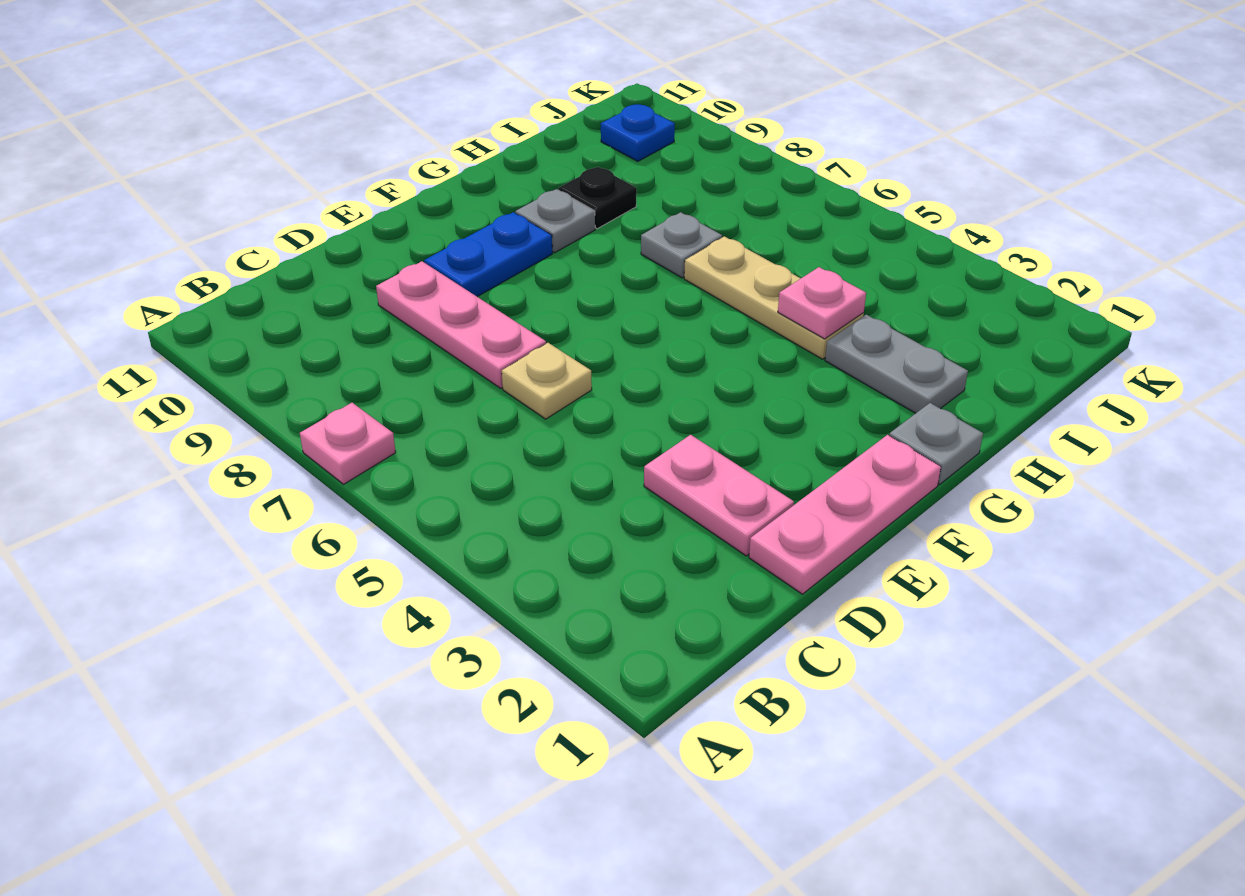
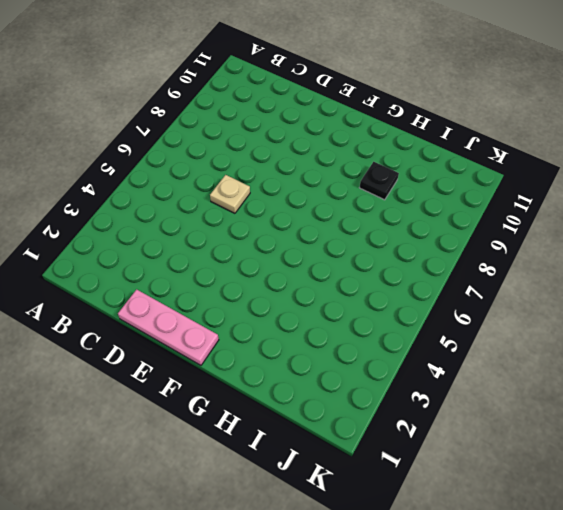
none -> pink 1x1 plate [300,403,396,484]
none -> pink 1x2 plate [644,435,794,556]
none -> pink 1x3 plate [376,261,546,388]

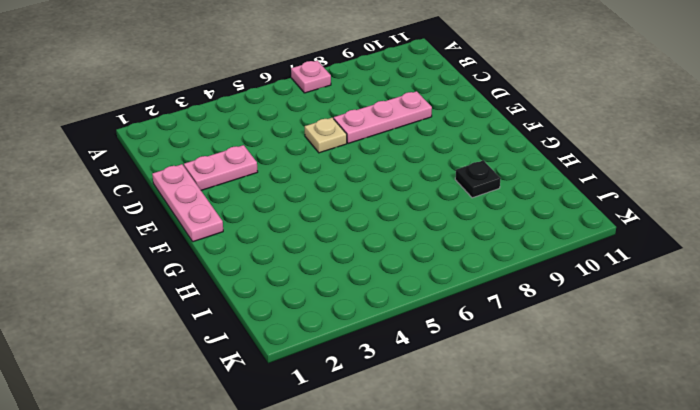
none -> blue 1x2 plate [424,212,552,297]
none -> grey 1x1 plate [889,403,983,485]
none -> grey 1x1 plate [515,189,595,253]

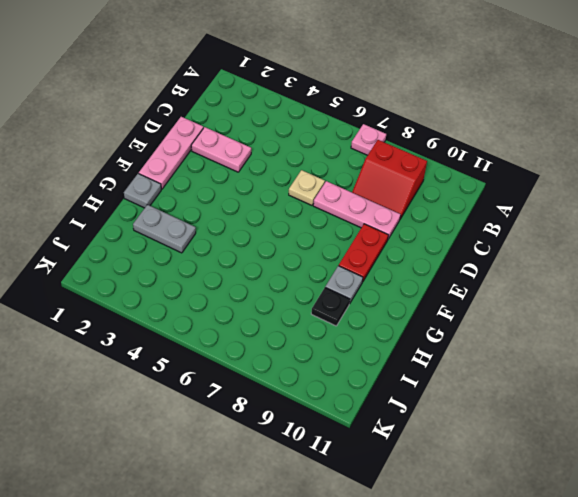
red 2x2 slope [352,140,427,219] -> none
red 1x2 plate [339,224,388,282] -> blue 1x2 plate [424,212,552,297]
none -> tan 1x3 plate [684,236,864,359]
none -> grey 1x1 plate [641,212,722,278]
none -> blue 1x1 plate [601,104,675,161]

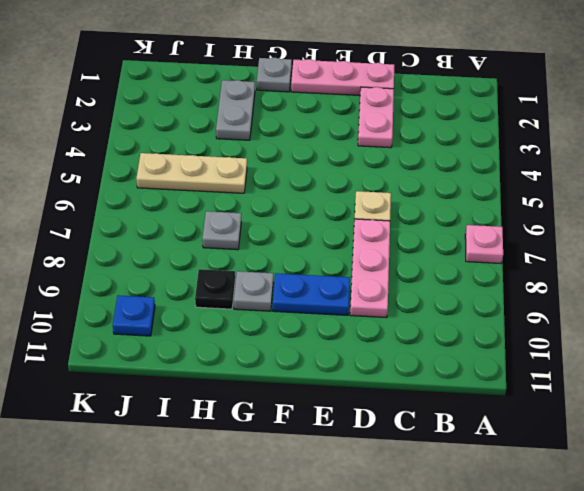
tan 1x3 plate [136,153,247,193] -> tan 1x3 plate turned to [684,236,864,359]
none -> pink 1x1 plate [778,267,866,339]

